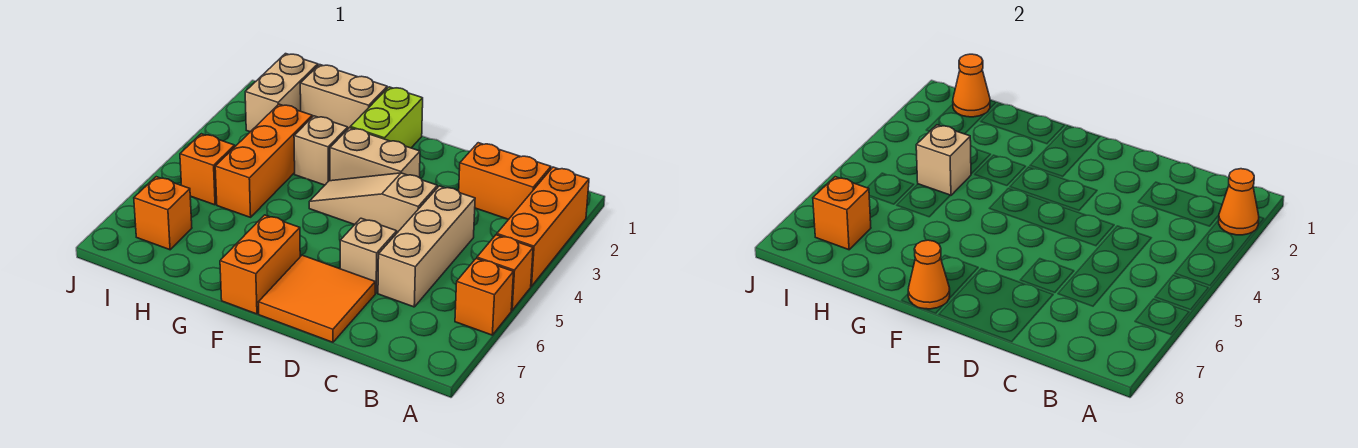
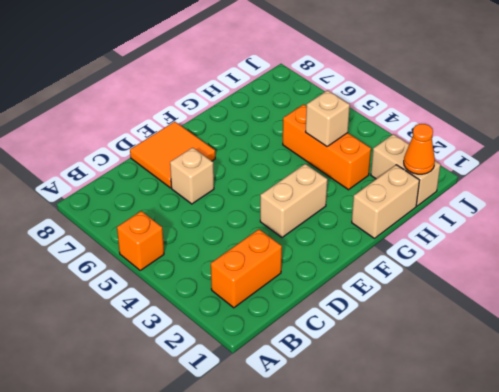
none -> orange 1x3 brick [497,167,589,286]
none -> orange 1x1 brick [455,258,514,335]
none -> tan 1x3 brick [378,186,475,307]

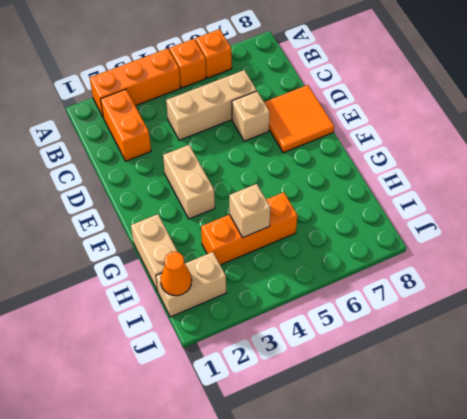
none -> tan 1x3 slope [309,173,437,233]
none -> lime 1x2 brick [350,87,423,148]
none -> orange 1x2 brick [220,215,300,314]

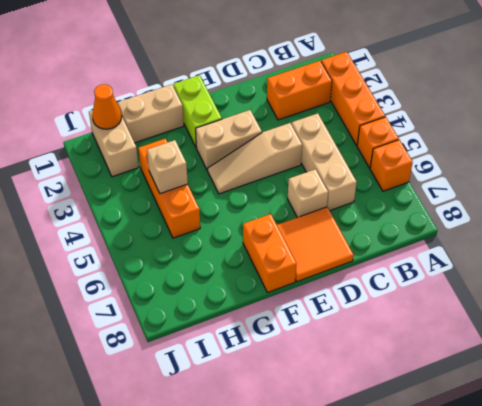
none -> tan 1x1 brick [294,116,348,185]
none -> orange 1x1 brick [180,134,235,205]
none -> orange 1x1 brick [134,177,192,250]

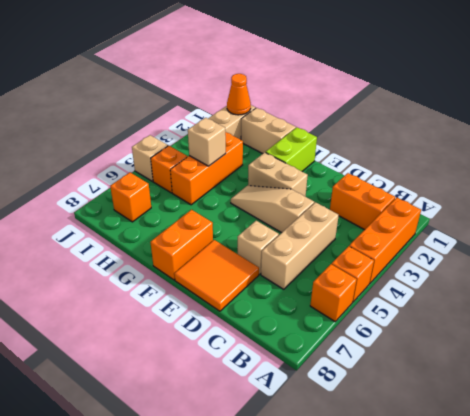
tan 1x1 brick [132,135,168,181] -> tan 1x1 brick moved to [294,116,348,185]
none -> orange 1x1 cone [1219,169,1259,235]
none -> orange 1x1 cone [908,240,950,309]
none -> orange 1x1 brick [813,177,871,250]

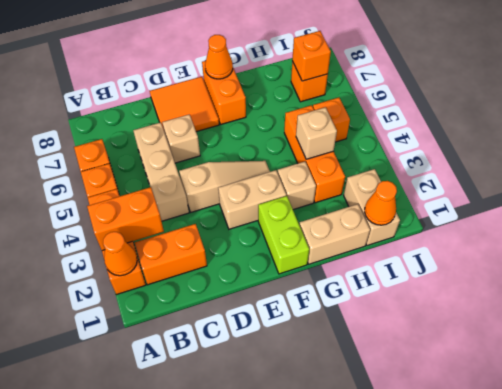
orange 1x2 brick [87,187,164,251] -> none

